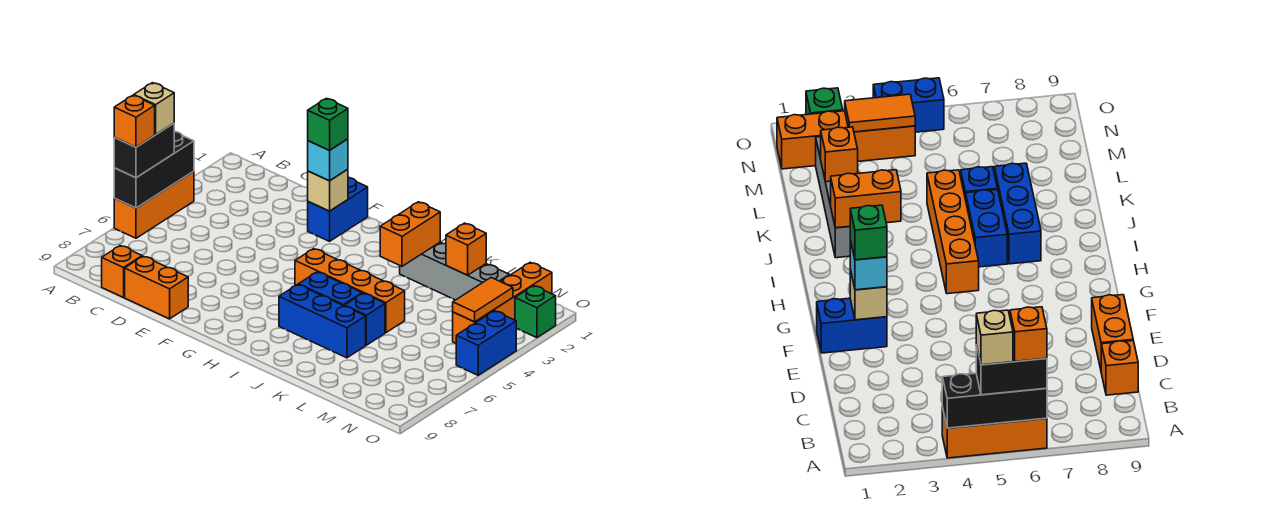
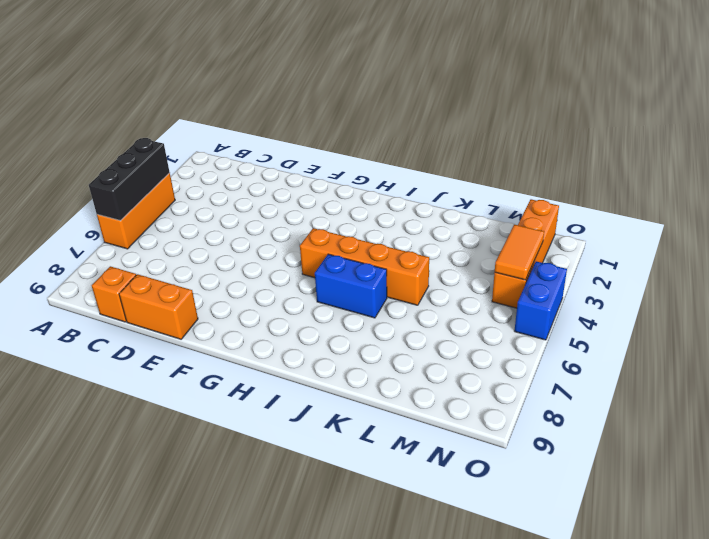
none -> blue 1x2 brick [308,178,368,241]
none -> blue 1x3 brick [279,285,366,358]
none -> grey 1x4 brick [400,242,509,300]

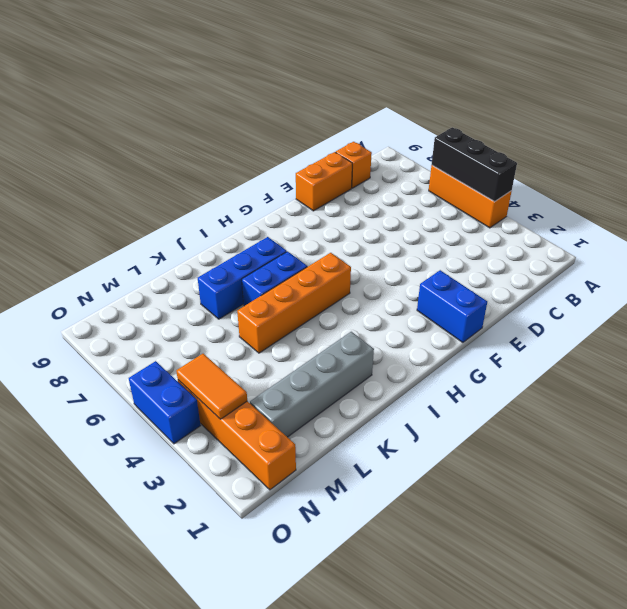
none -> blue 1x1 brick [345,293,385,345]
none -> green 1x1 brick [515,286,556,338]
none -> tan 1x1 brick [308,169,348,211]

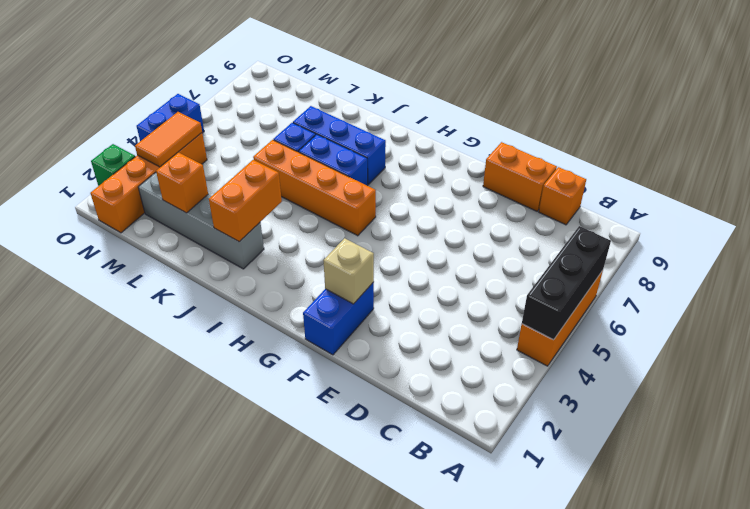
none -> black 1x2 brick [114,123,174,178]
none -> cyan 1x1 brick [308,139,348,181]
none -> tan 1x1 brick [134,83,174,135]

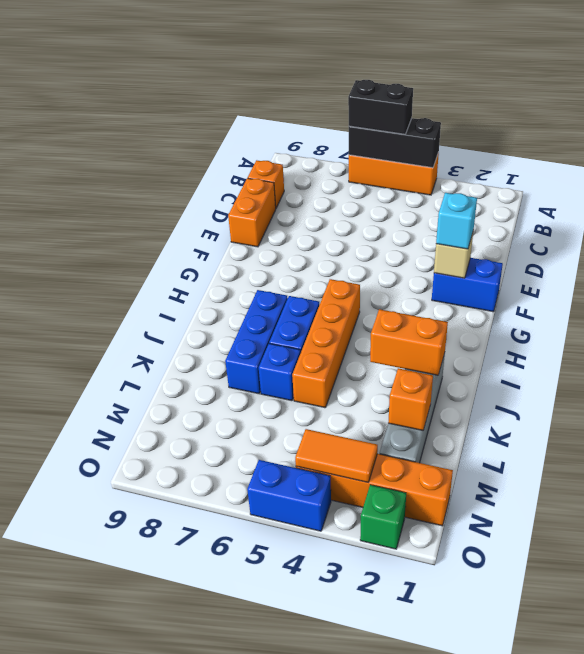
none -> tan 1x1 brick [134,83,174,135]
none -> orange 1x1 brick [114,95,155,147]
none -> green 1x1 brick [308,98,348,150]

